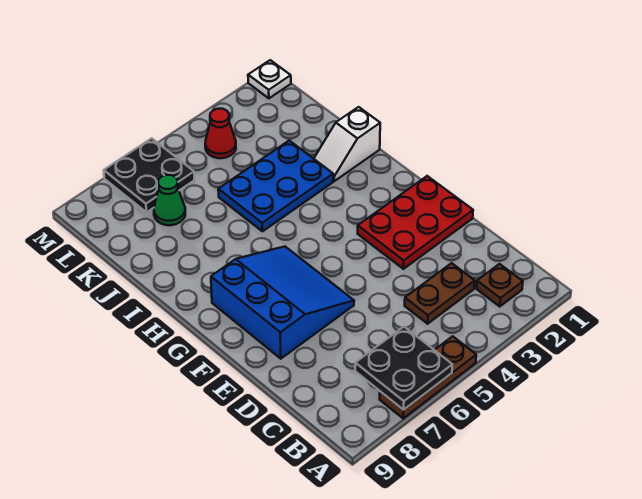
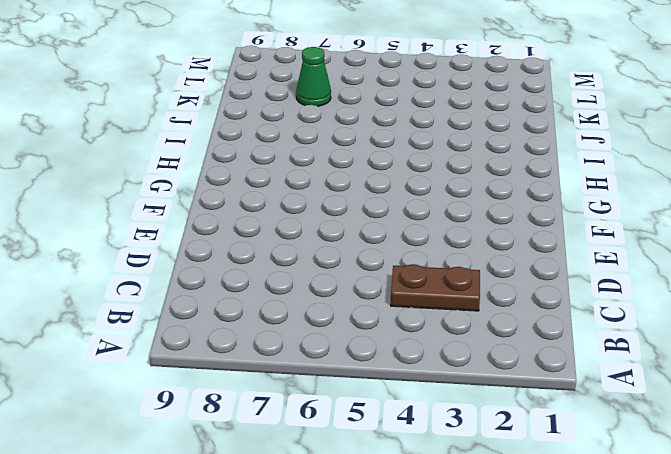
none -> brown 1x3 plate [380,336,476,418]
none -> brown 1x1 plate [477,264,523,307]
none -> red 2x3 plate [358,176,473,269]

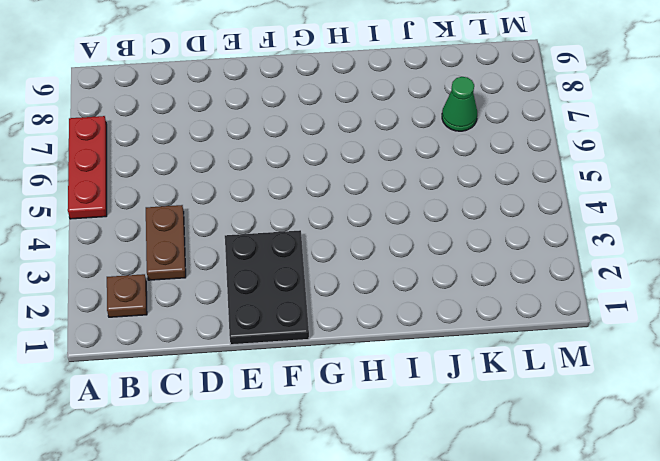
red 1x3 plate [68,116,107,219] -> brown 1x3 plate [380,336,476,418]
black 2x3 plate [225,230,309,345] -> red 2x3 plate [358,176,473,269]
none -> blue 3x3 slope [211,247,354,359]
none -> white 1x2 slope [314,107,380,181]
none -> blue 2x3 plate [218,141,333,231]

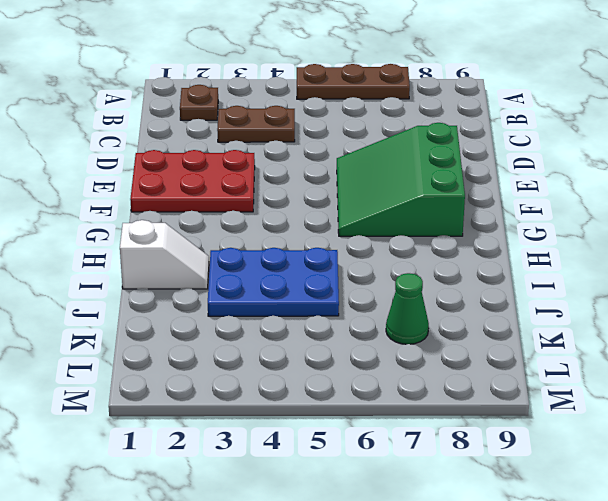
green 3x3 slope [337,123,465,236] -> blue 3x3 slope [211,247,354,359]
none -> red 1x1 cone [205,109,236,158]
none -> black 2x2 plate [104,138,194,212]
none -> white 1x1 plate [248,60,291,98]

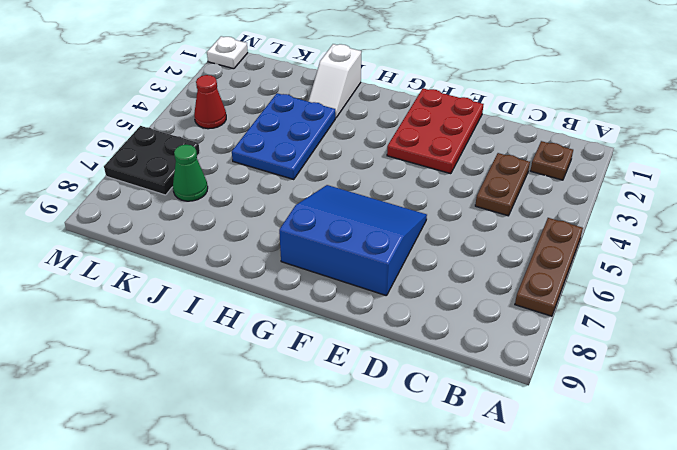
none -> black 2x2 plate [355,327,452,410]

